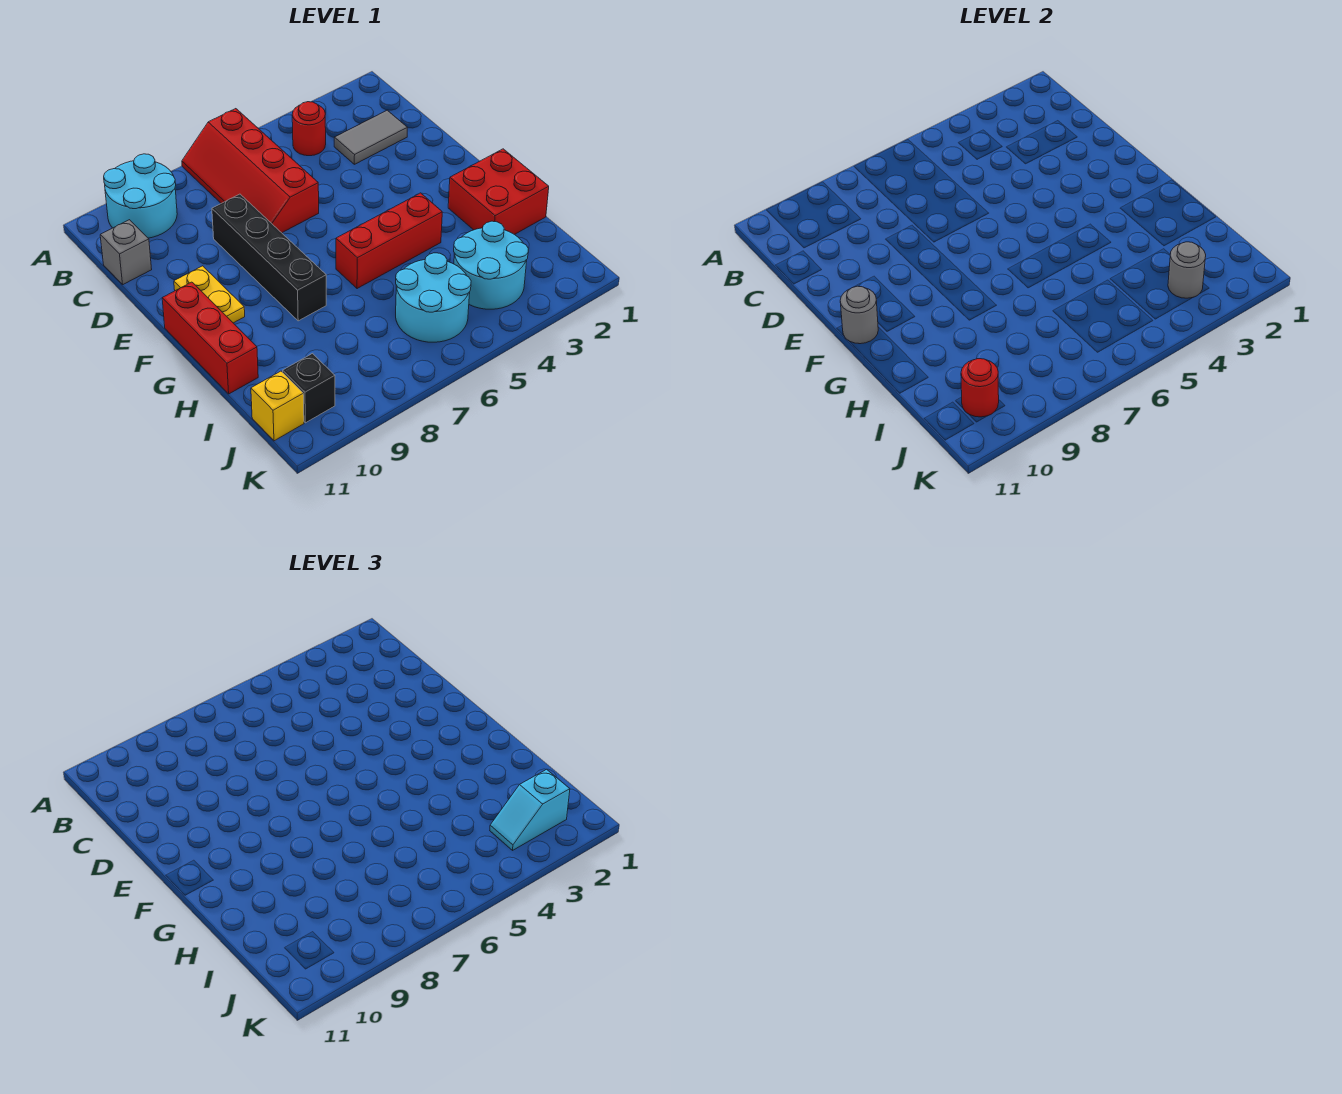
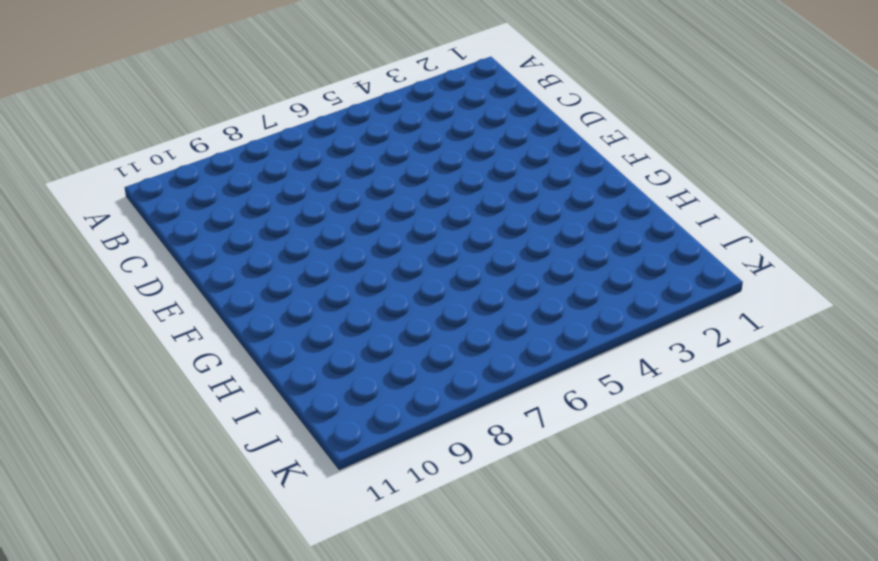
none -> red 2x4 slope [182,109,319,233]
none -> cyan 2x2 round brick [104,154,177,238]
none -> red 1x1 round brick [292,102,326,156]

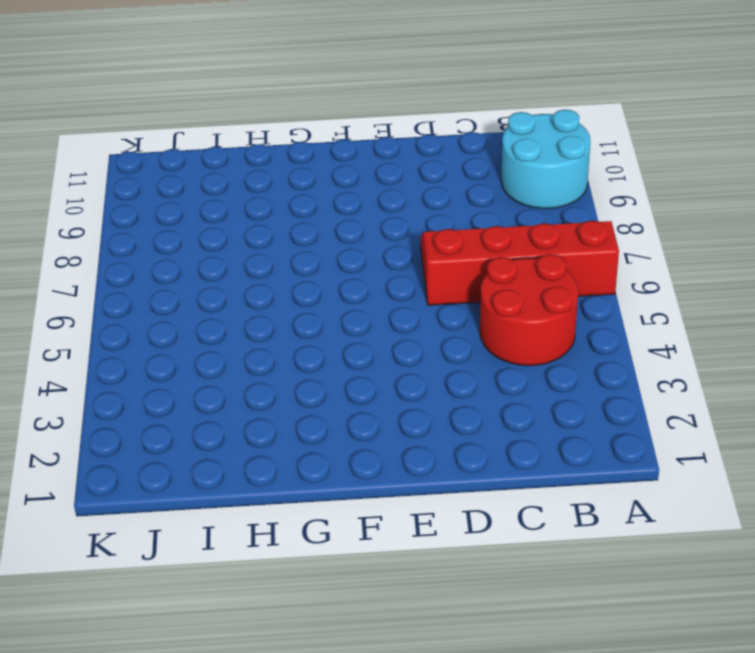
red 2x2 round brick [480,254,578,366] -> red 1x1 round brick [292,102,326,156]
none -> grey 1x2 tile [334,110,408,164]
none -> grey 1x1 brick [100,220,152,284]
none -> black 1x4 brick [212,194,326,321]

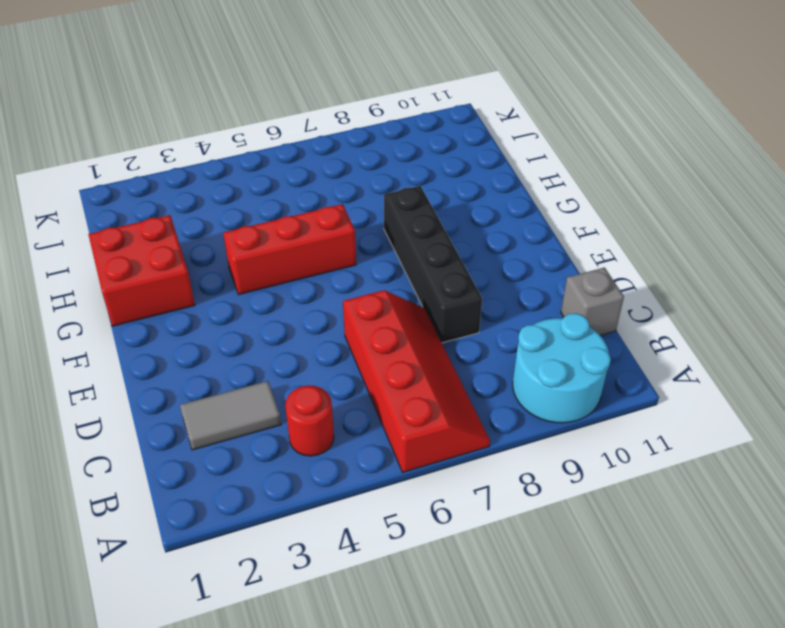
none -> yellow 1x2 plate [174,266,245,323]
none -> red 1x3 brick [162,282,258,394]
none -> cyan 2x2 round brick [454,221,528,309]

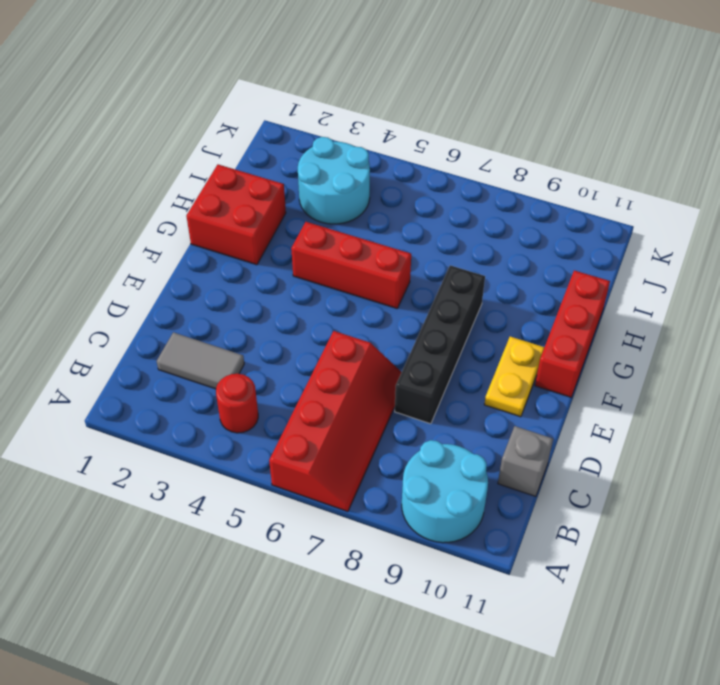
none -> cyan 2x2 round brick [396,253,471,342]
none -> black 1x1 brick [283,354,335,423]
none -> yellow 1x1 brick [251,371,304,441]

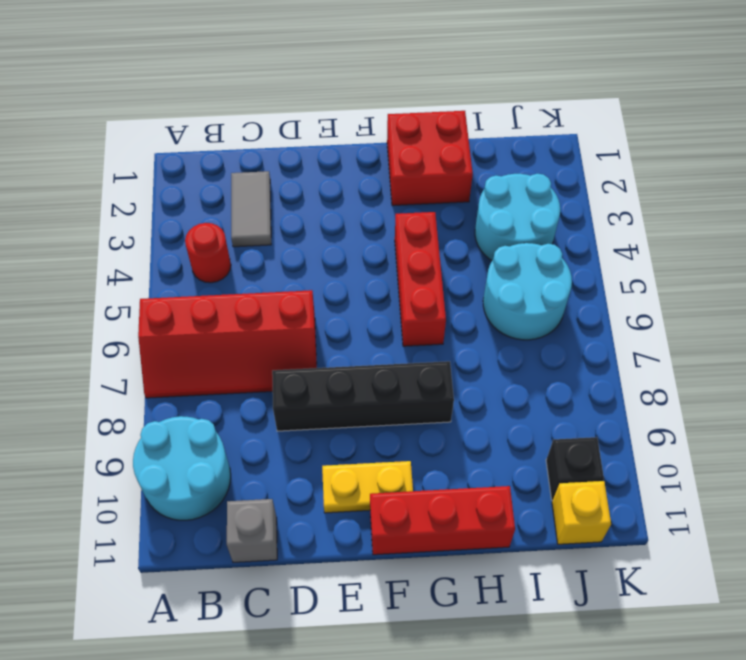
none -> grey 1x1 round brick [840,286,878,344]
none -> grey 1x1 round brick [1168,242,1206,298]
none -> red 1x1 round brick [961,359,999,417]

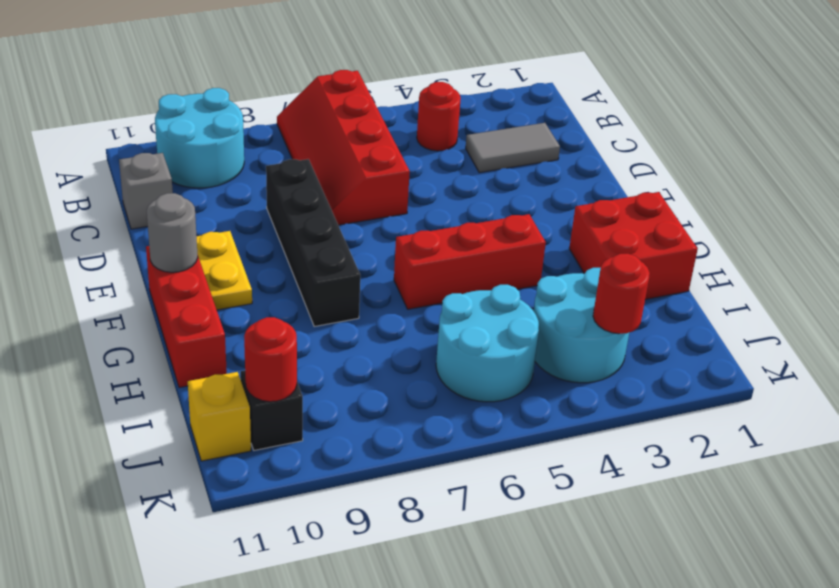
red 1x1 round brick [593,254,650,334] -> grey 1x1 round brick [1168,242,1206,298]
none -> cyan 1x2 slope [490,769,570,850]

